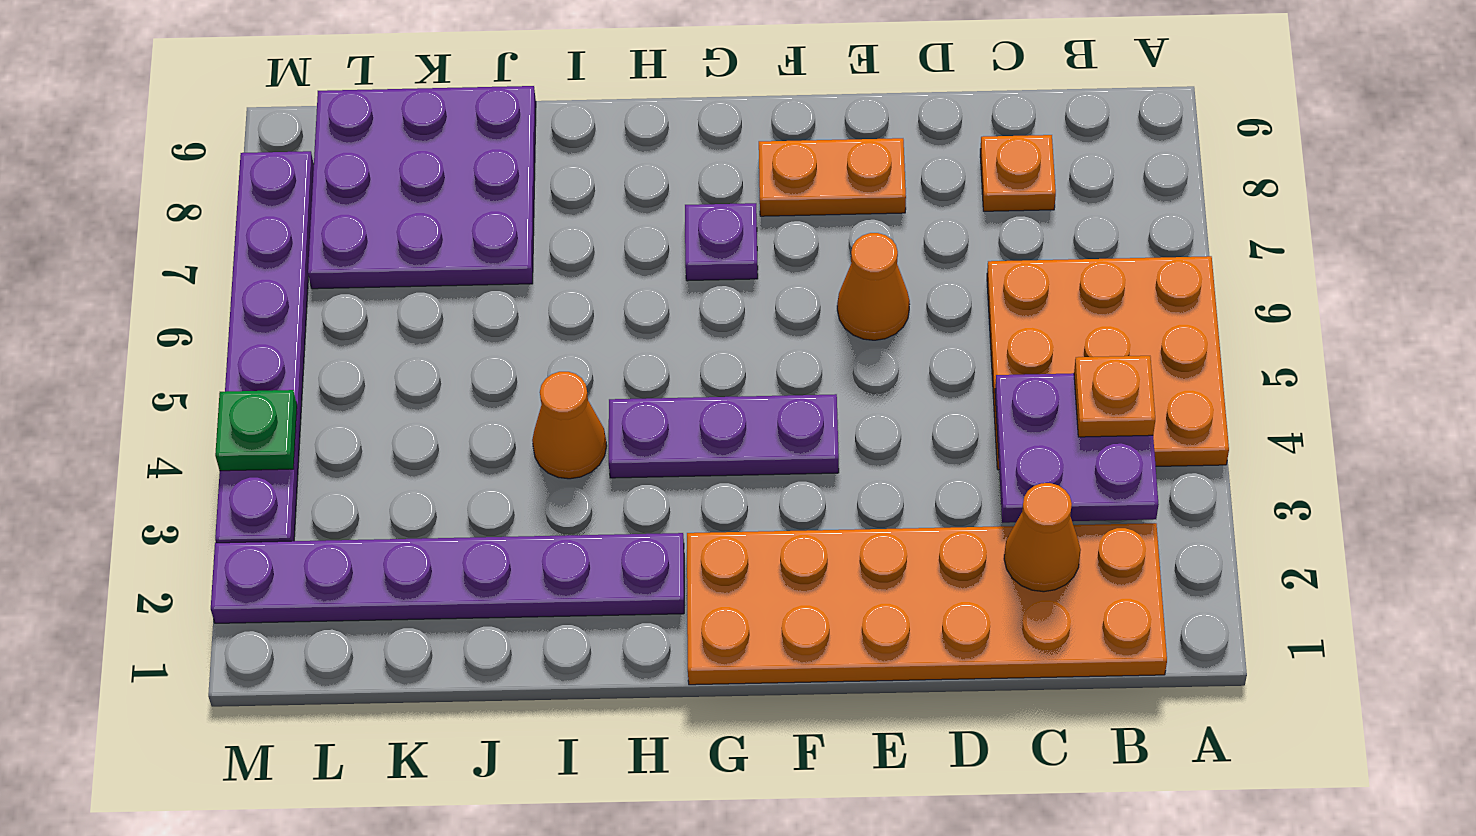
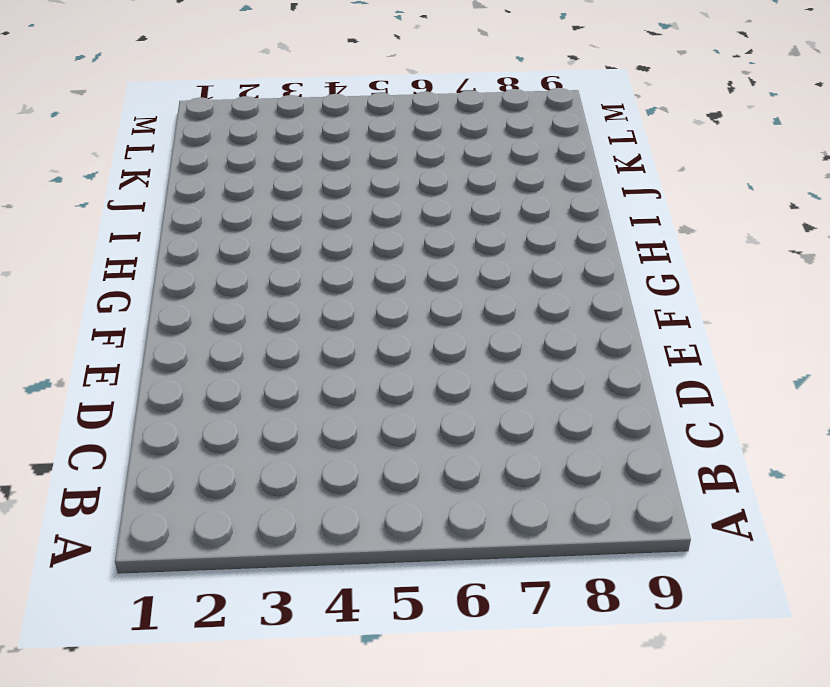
none -> orange 3x3 plate [987,256,1229,470]
none -> orange 2x6 plate [687,523,1167,685]
none -> orange 1x1 plate [980,135,1056,211]

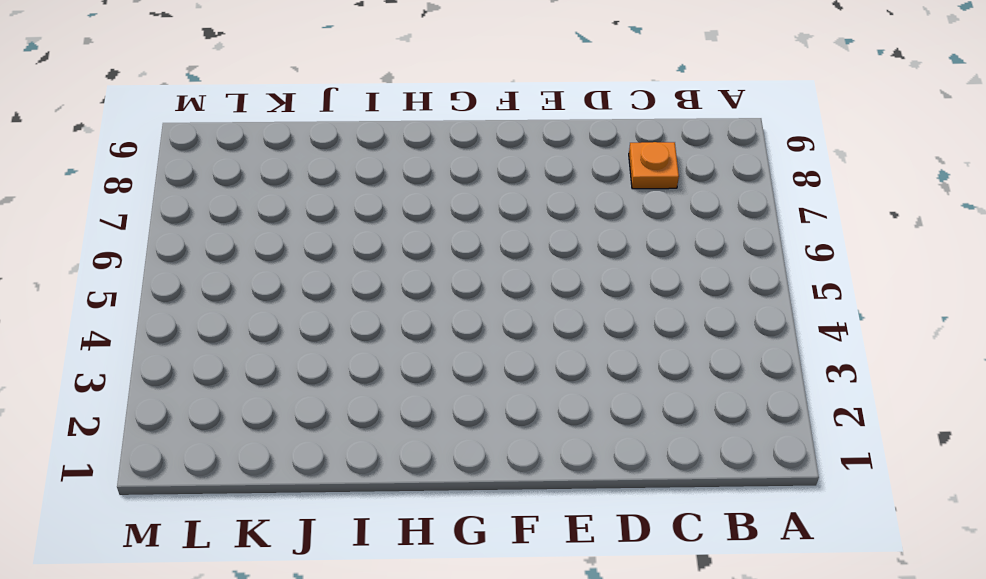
none -> orange 3x3 plate [987,256,1229,470]
none -> orange 2x6 plate [687,523,1167,685]
none -> orange 1x1 cone [837,233,910,340]

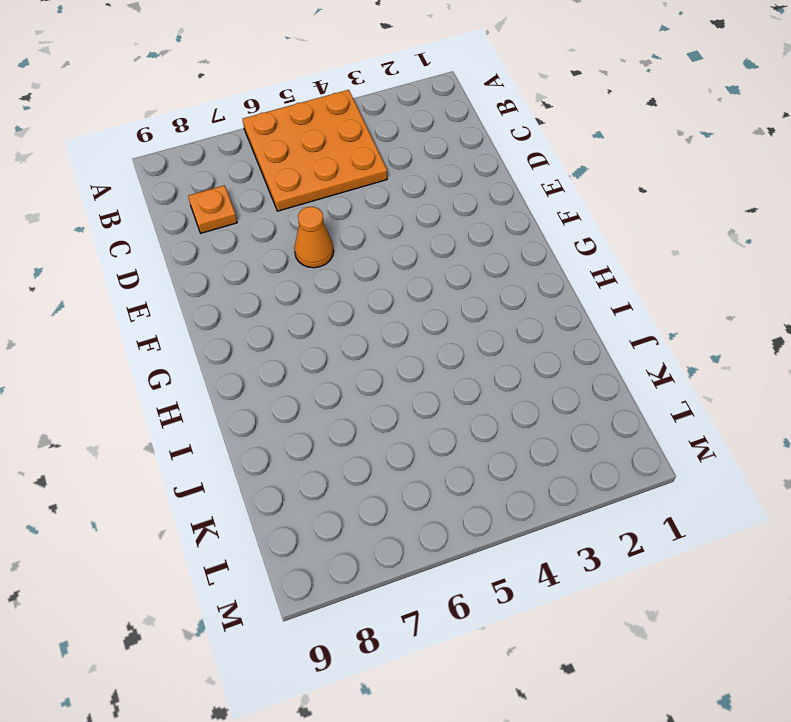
none -> orange 2x6 plate [687,523,1167,685]
none -> orange 1x2 plate [759,138,906,216]
none -> purple 1x3 plate [609,394,839,478]

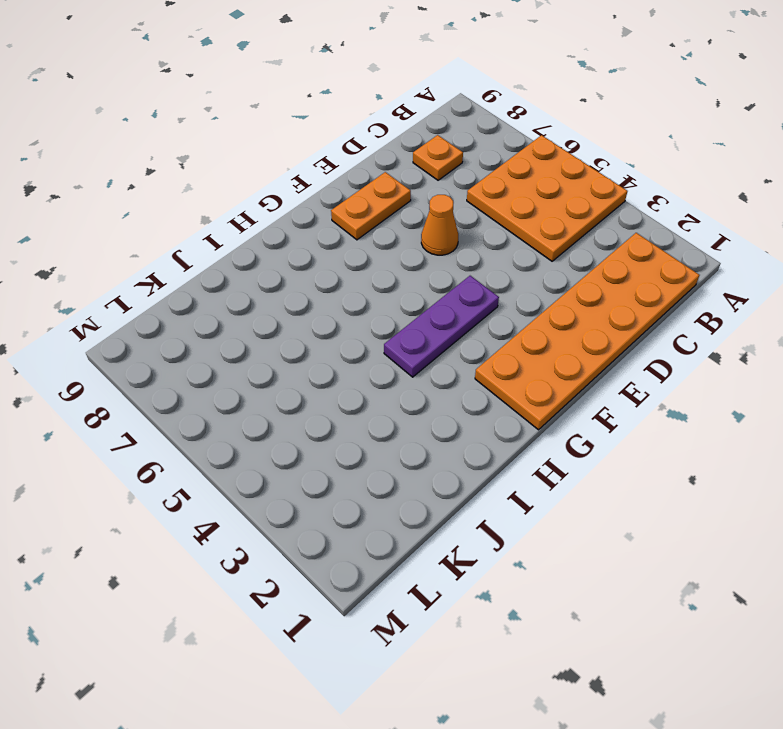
none -> purple 1x1 plate [685,203,758,281]
none -> purple 1x6 plate [211,533,684,623]
none -> orange 1x1 cone [532,372,607,479]

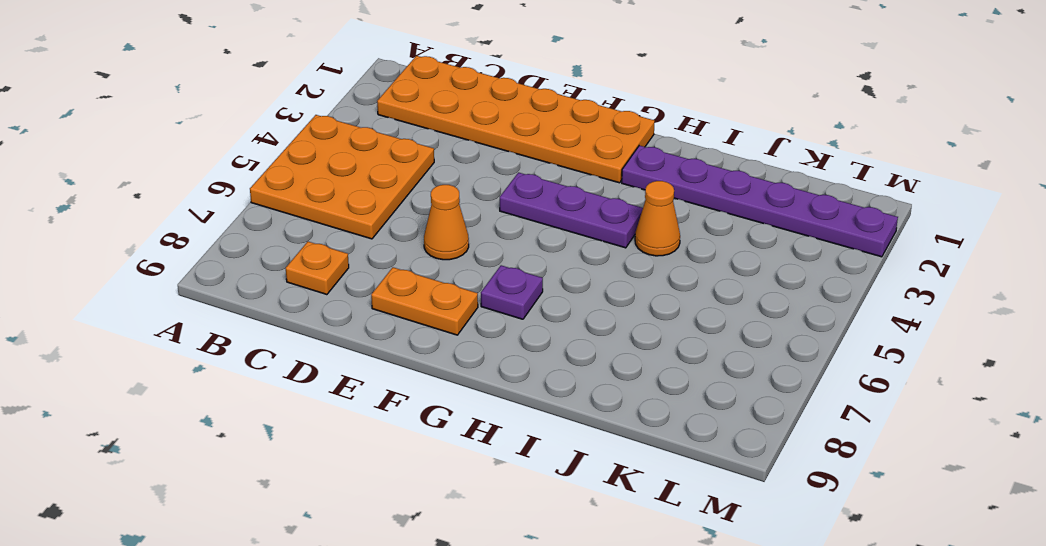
none -> purple 3x3 plate [308,86,536,289]
none -> purple 1x6 plate [215,151,314,543]
none -> purple 2x2 plate [995,373,1159,523]

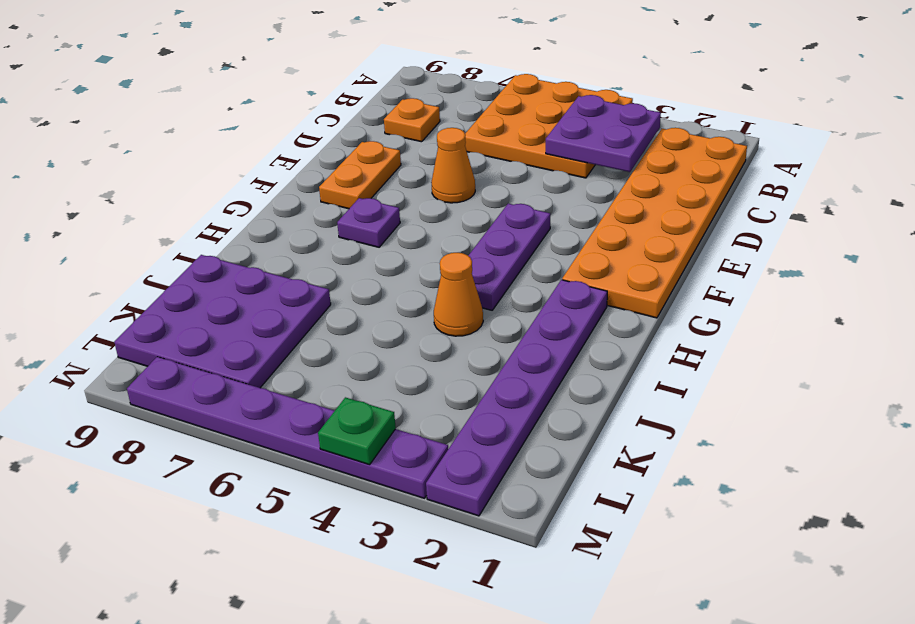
none -> orange 1x1 cone [1004,483,1081,592]
none -> orange 1x1 plate [1074,356,1155,437]

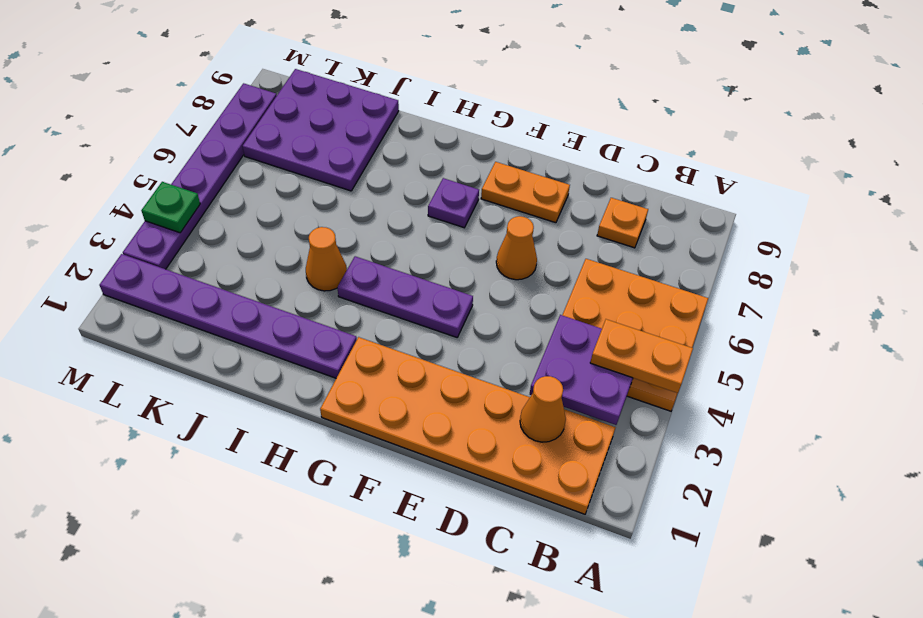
orange 1x2 plate [590,319,693,393] -> orange 1x1 plate [1074,356,1155,437]

